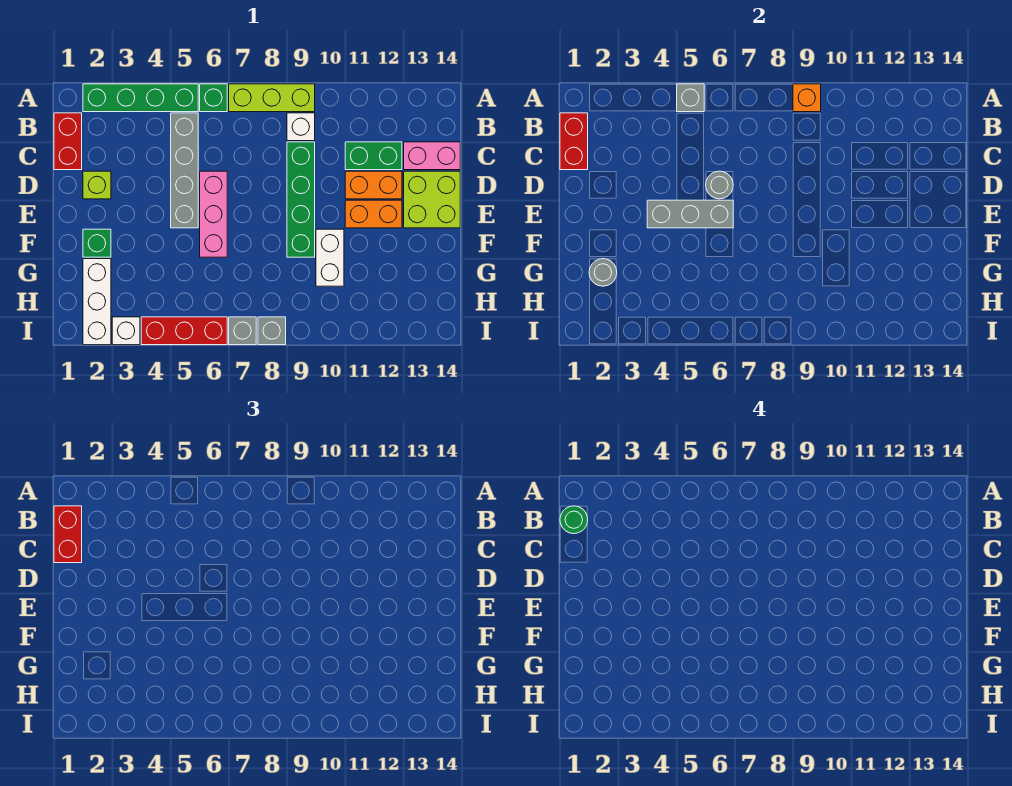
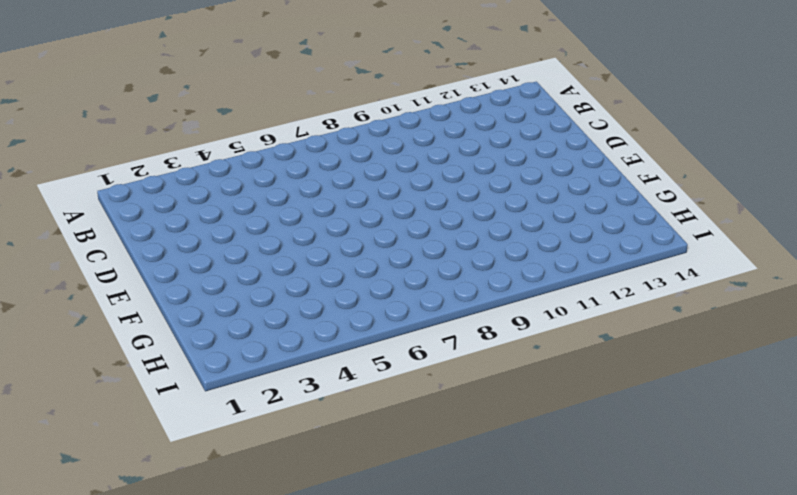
none -> green 1x4 brick [83,84,198,112]
none -> green 1x1 brick [200,84,227,112]
none -> lime 1x3 brick [229,84,315,112]

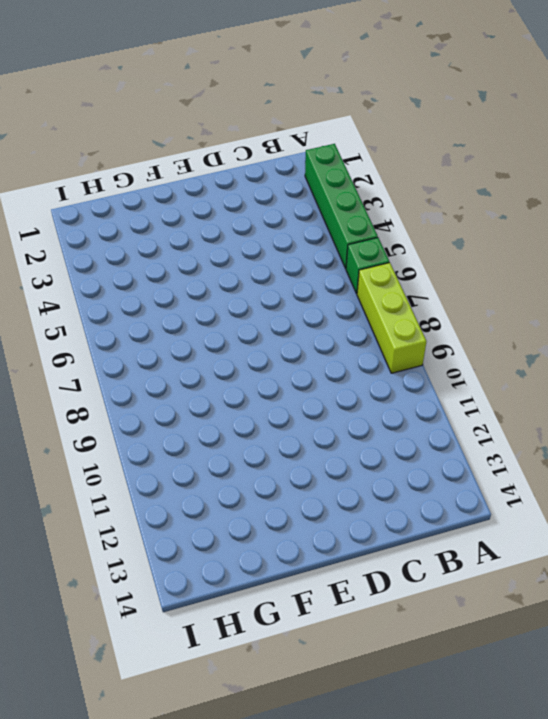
none -> red 1x2 brick [54,113,82,170]
none -> grey 1x4 brick [171,113,198,228]
none -> white 1x1 brick [287,113,315,141]

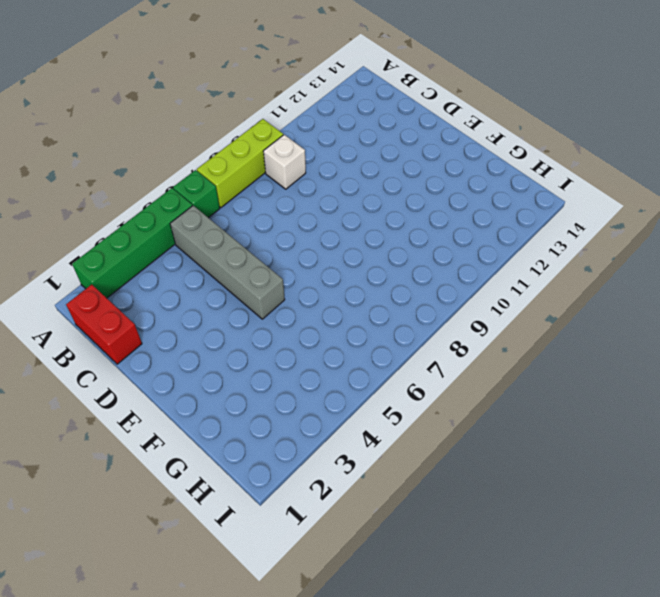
none -> green 1x4 brick [287,142,315,257]
none -> green 1x2 brick [345,142,402,170]
none -> pink 1x2 brick [404,142,460,170]

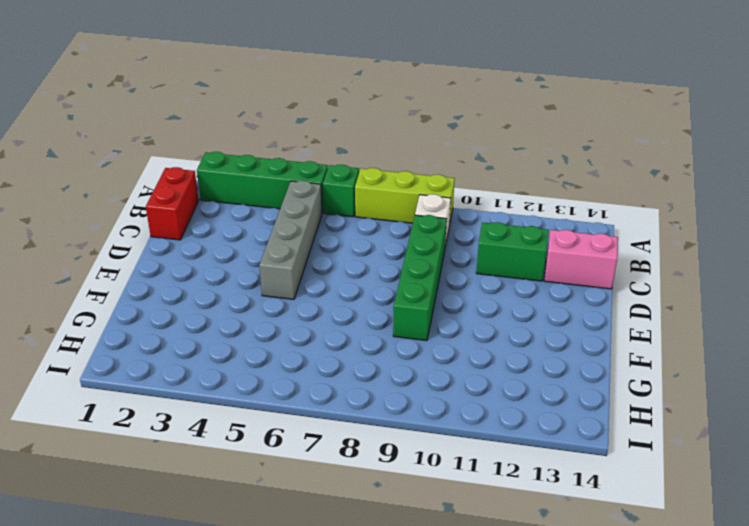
none -> lime 1x1 brick [83,171,111,199]
none -> pink 1x3 brick [200,171,227,257]
none -> orange 1x2 brick [345,171,402,199]

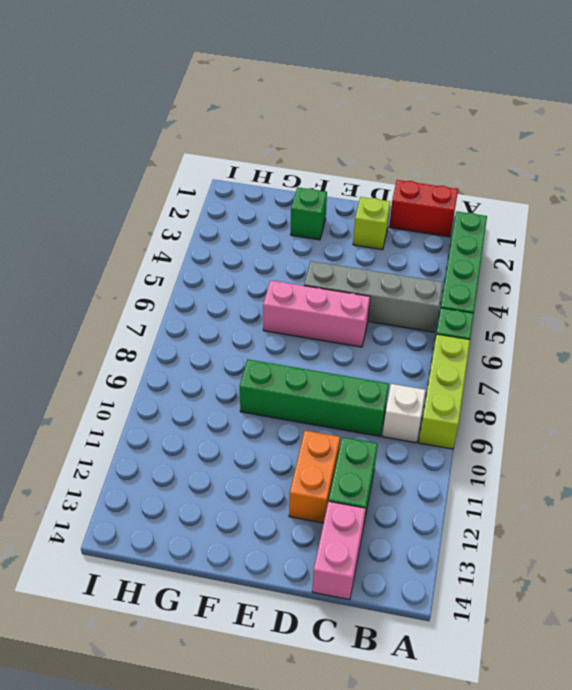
none -> lime 2x2 brick [404,171,460,228]
none -> orange 1x2 brick [345,200,402,228]
none -> white 1x2 brick [316,229,344,286]

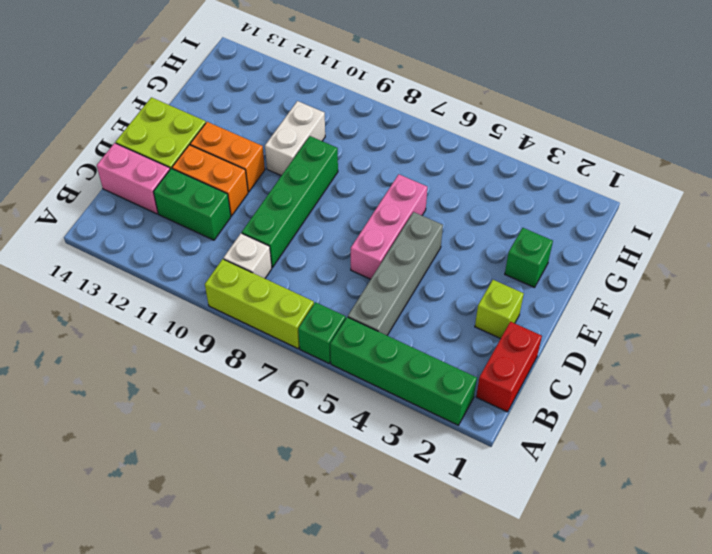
none -> white 1x3 brick [83,259,111,345]
none -> white 1x1 brick [112,317,140,345]
none -> red 1x3 brick [141,317,227,345]

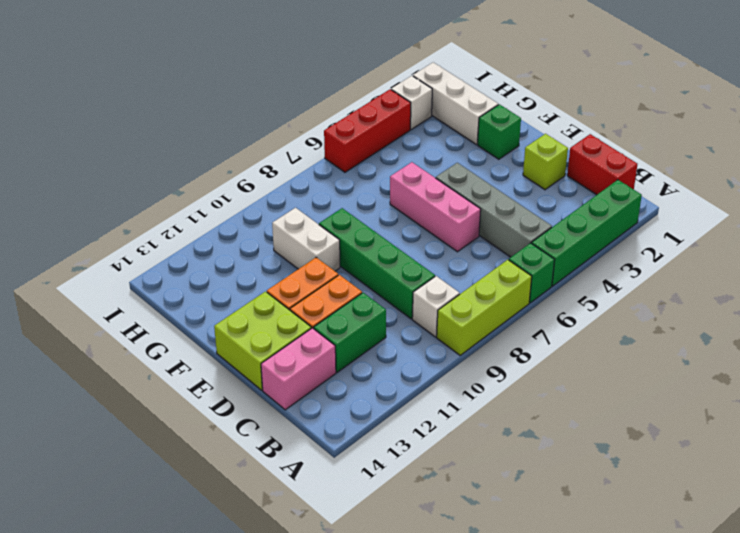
none -> grey 1x1 brick [229,317,256,345]
none -> grey 1x1 brick [258,317,286,345]
none -> grey 1x1 brick [677,84,704,112]

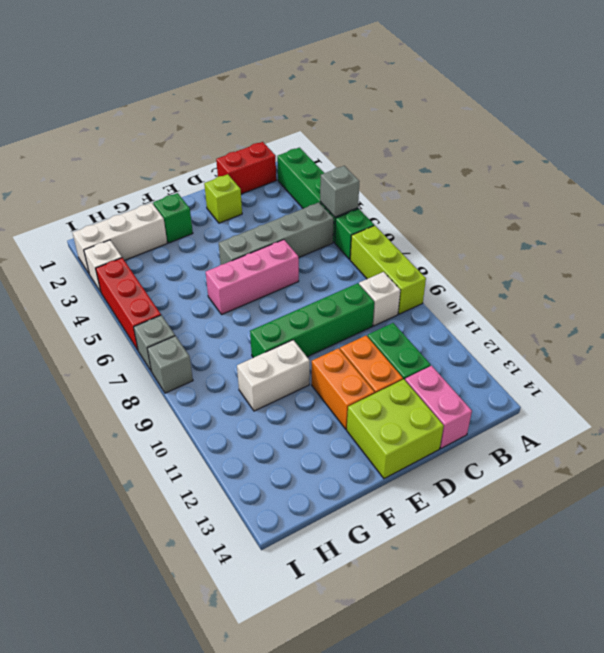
none -> orange 1x1 brick [793,84,821,112]
none -> red 1x2 brick [560,113,588,170]
none -> grey 1x1 round brick [706,171,733,199]

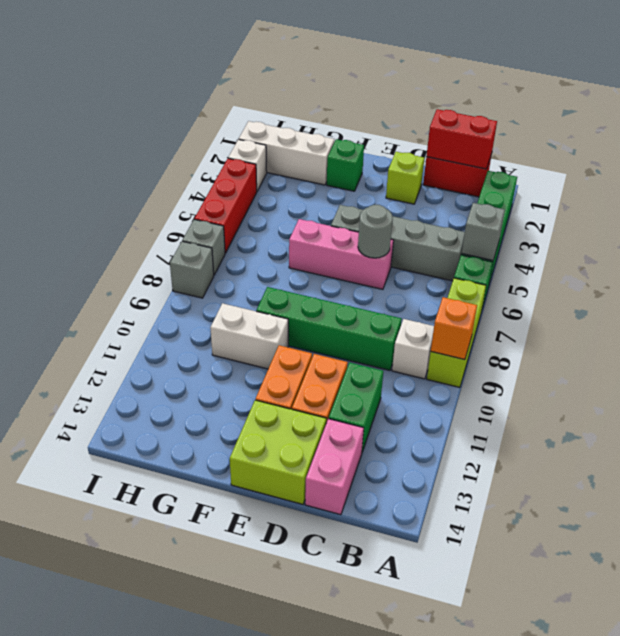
none -> grey 1x3 brick [647,200,733,228]
none -> grey 1x1 round brick [589,259,617,286]
none -> red 1x2 brick [54,506,82,563]

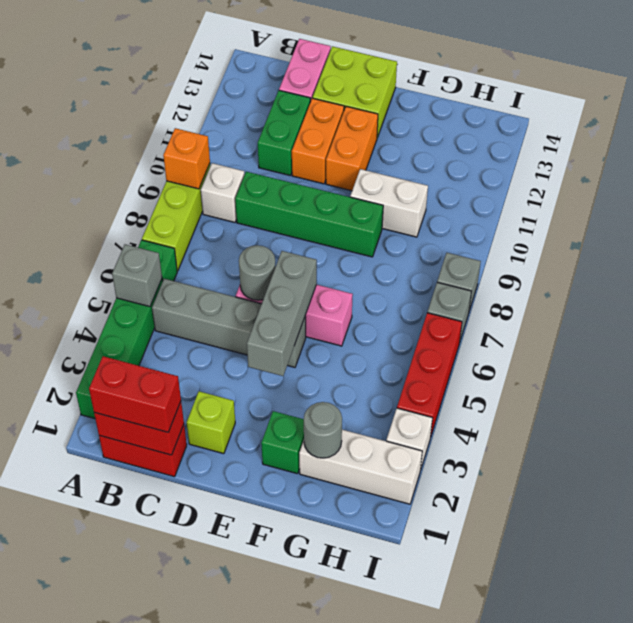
none -> green 1x1 round brick [560,506,588,534]

